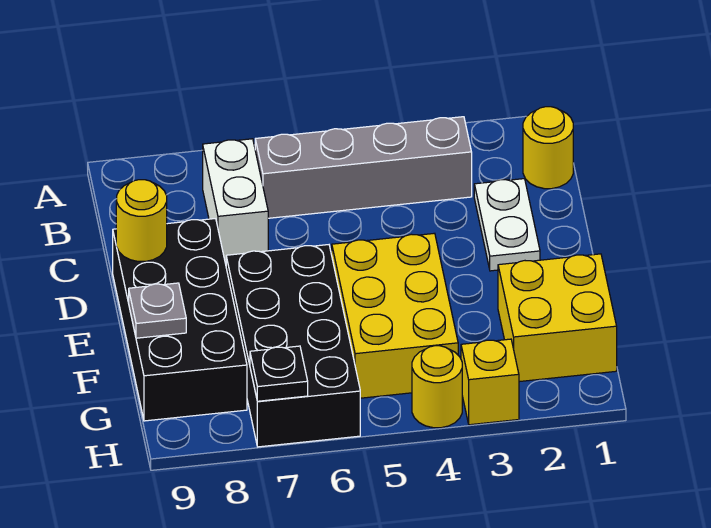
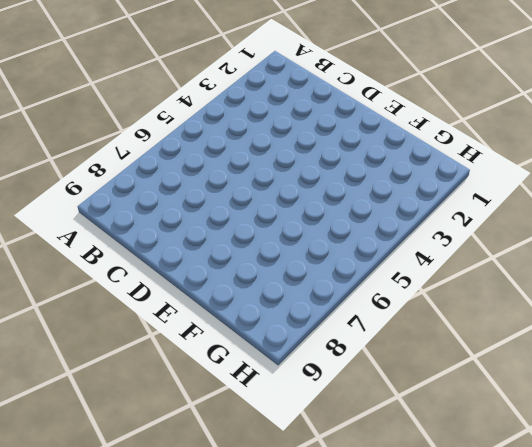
none -> yellow 1x1 round brick [523,107,573,189]
none -> grey 1x4 brick [255,117,472,218]
none -> white 1x2 brick [203,139,268,261]

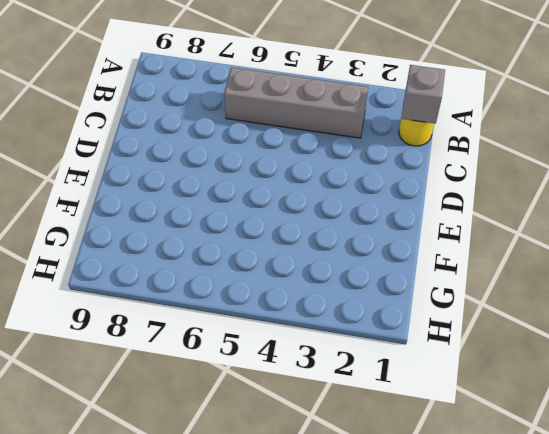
grey 1x1 brick [402,65,445,124] -> none
none -> white 1x2 brick [203,139,268,261]
none -> white 1x2 plate [474,179,540,271]
none -> black 2x4 brick [113,219,247,421]

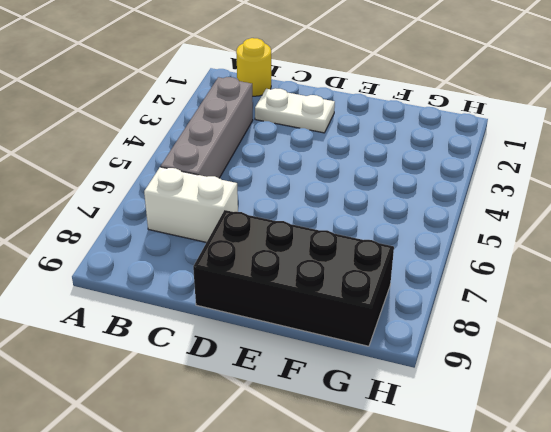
none -> yellow 2x3 brick [332,233,458,398]
none -> black 2x4 brick [226,245,360,447]
none -> yellow 2x2 brick [498,254,617,382]

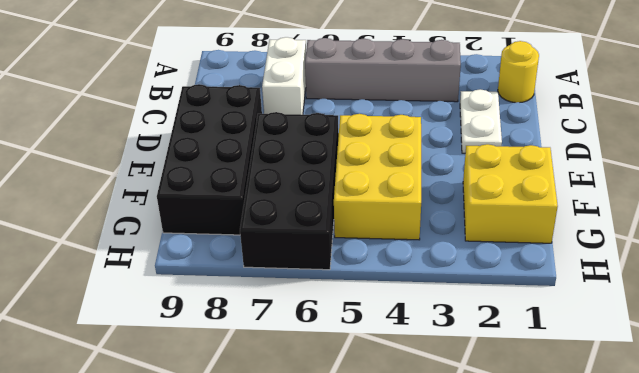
none -> yellow 1x1 brick [461,339,519,425]
none -> yellow 1x1 round brick [412,346,462,428]
none -> yellow 1x1 round brick [116,180,167,261]

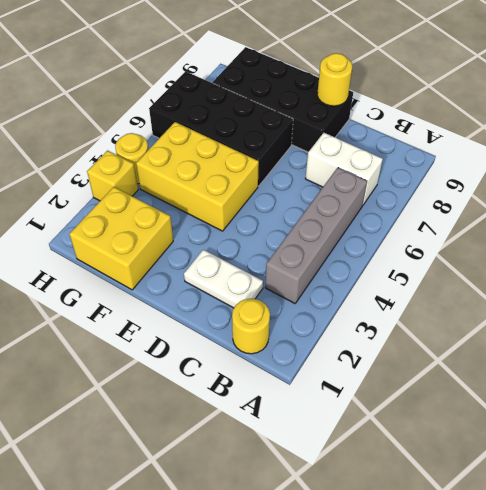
none -> grey 1x1 plate [129,283,186,338]
none -> black 1x1 plate [250,346,308,401]

